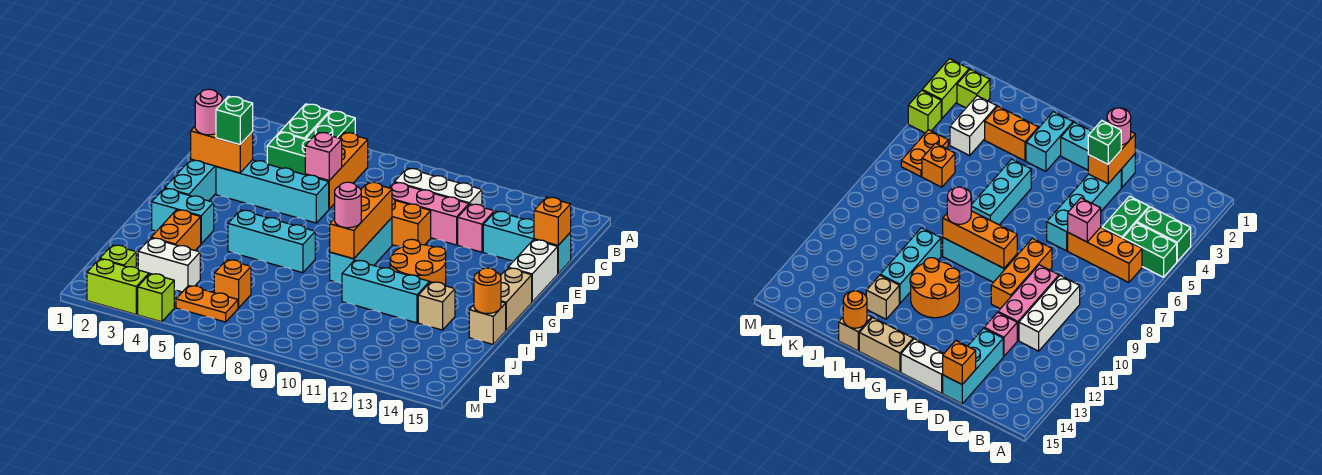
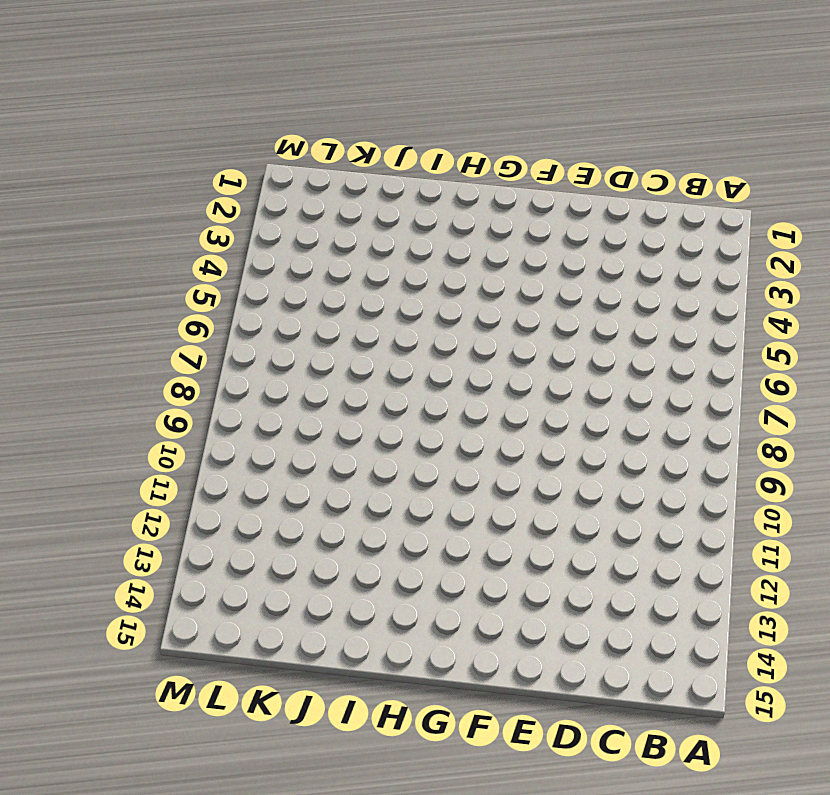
none -> green 1x2 brick [281,104,330,139]
none -> green 1x2 brick [306,111,355,140]
none -> orange 1x3 brick [305,132,368,209]
none -> green 1x2 brick [267,132,310,175]

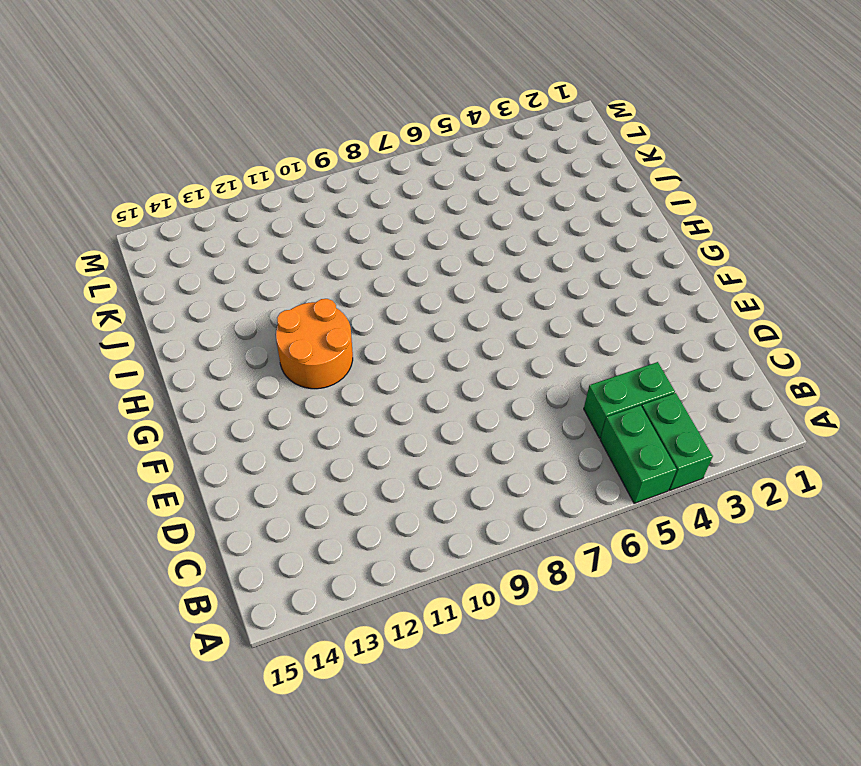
none -> orange 1x3 brick [305,132,368,209]
none -> white 1x3 brick [395,168,482,206]
none -> pink 1x3 brick [389,182,469,245]
none -> pink 1x1 brick [458,204,494,252]

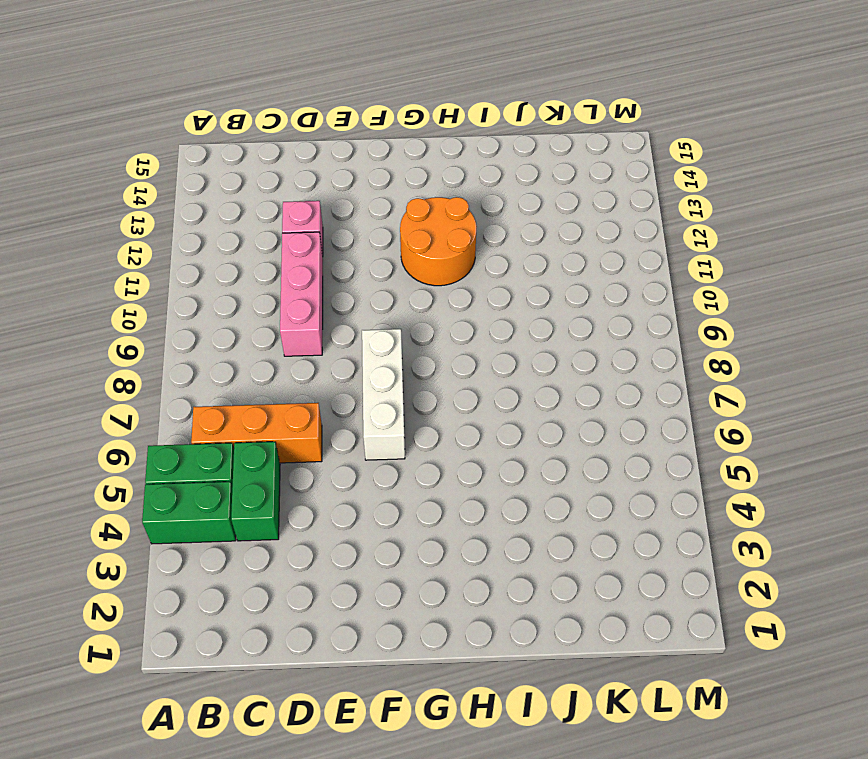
white 1x3 brick [362,329,405,460] -> white 1x3 brick moved to [395,168,482,206]
none -> cyan 1x3 brick [483,211,571,274]
none -> cyan 1x3 brick [165,159,216,201]
none -> cyan 1x4 brick [216,160,329,223]
none -> orange 1x3 brick [392,198,431,247]

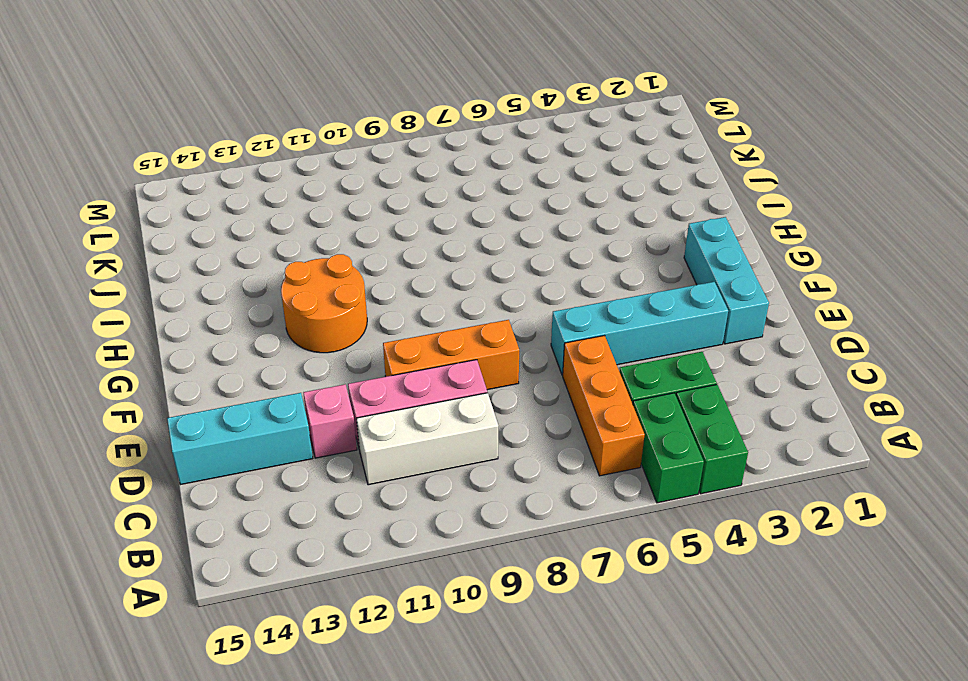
none -> white 1x2 brick [508,240,558,302]
none -> cyan 1x3 brick [330,218,392,284]
none -> tan 1x2 brick [500,268,532,330]
none -> cyan 1x2 brick [152,188,214,244]

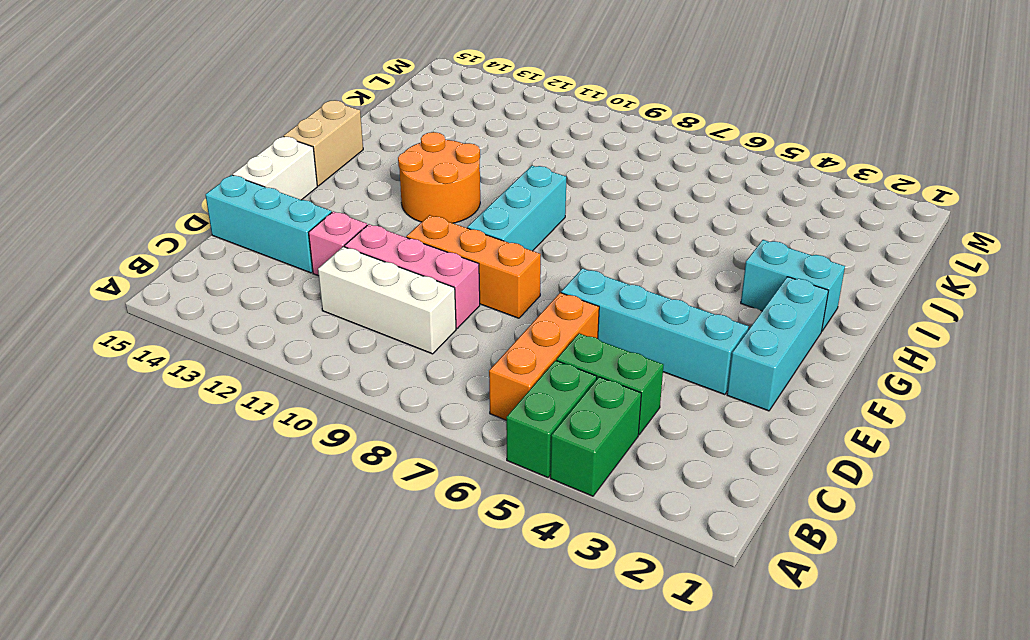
none -> cyan 1x3 brick [228,210,315,273]
none -> orange 1x2 brick [151,210,201,250]
none -> cyan 1x3 brick [342,260,429,323]
none -> tan 1x1 brick [418,282,455,330]

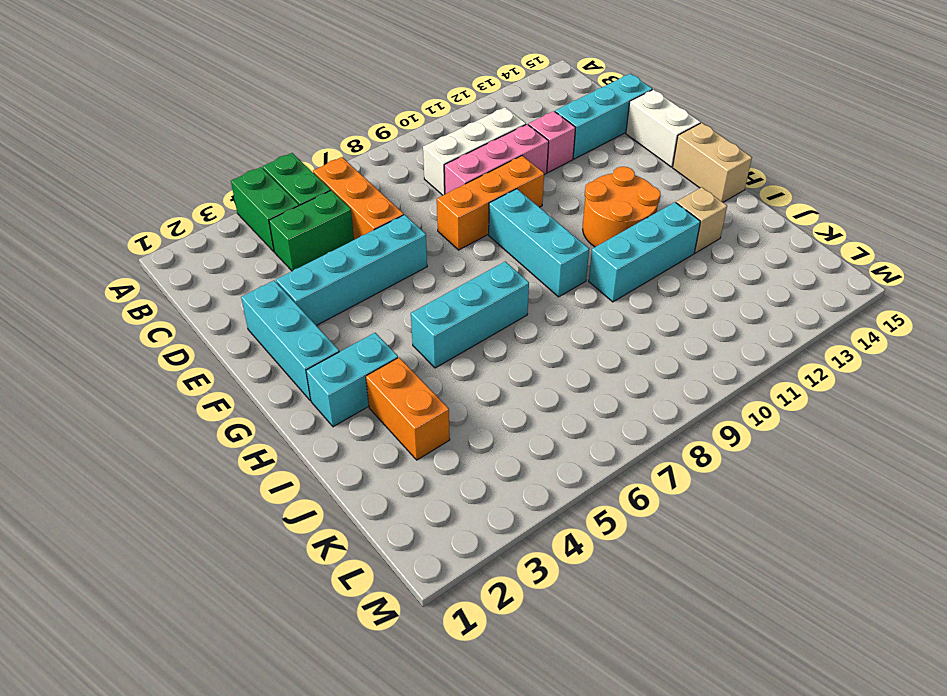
none -> tan 1x1 brick [469,302,506,344]
none -> white 1x2 brick [138,238,200,292]
none -> orange 1x1 brick [214,260,251,308]
none -> lime 1x1 brick [100,245,136,268]

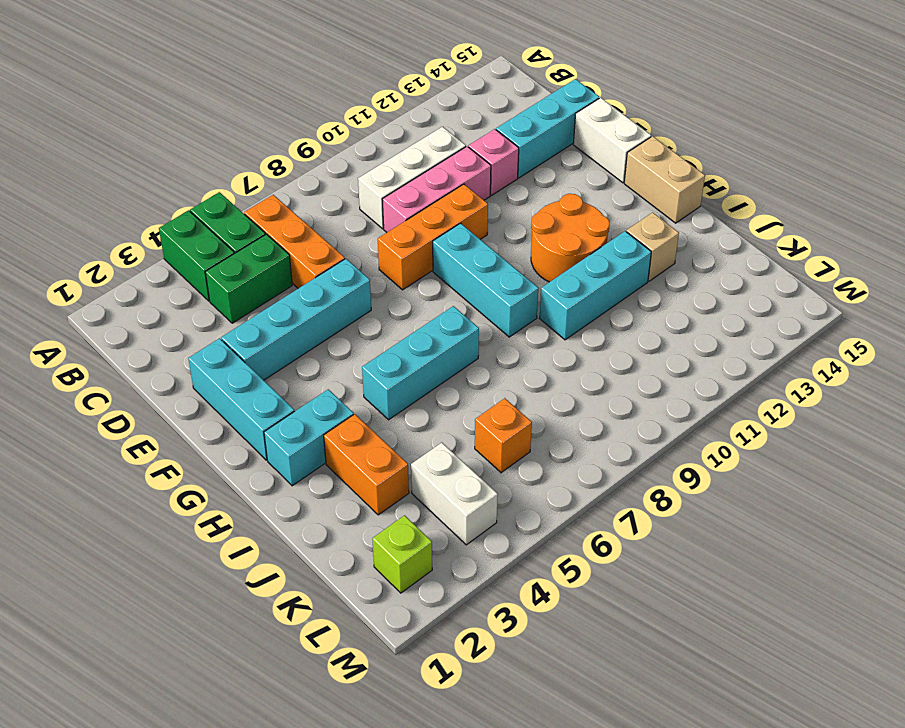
white 1x2 brick [411,443,498,545] -> white 1x2 brick turned to [138,238,200,292]
none -> tan 1x1 brick [469,302,506,344]
none -> orange 1x2 plate [176,286,238,322]
none -> lime 1x2 brick [87,259,149,314]
none -> lime 1x1 brick [138,274,174,322]

